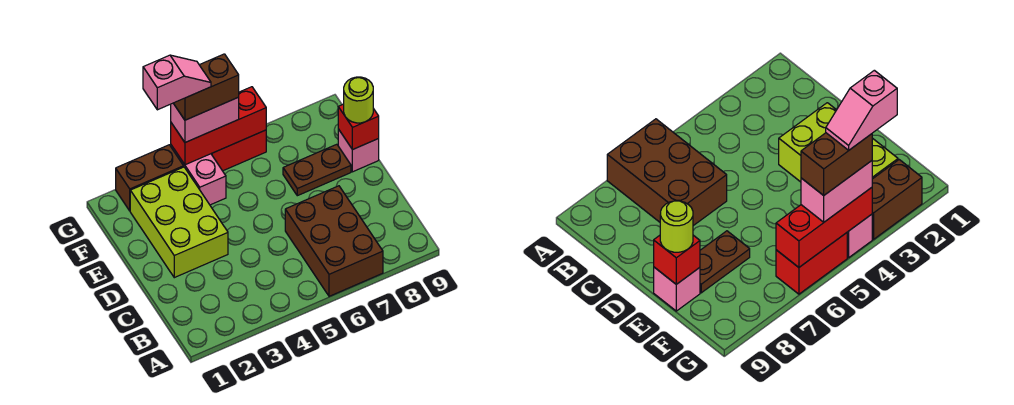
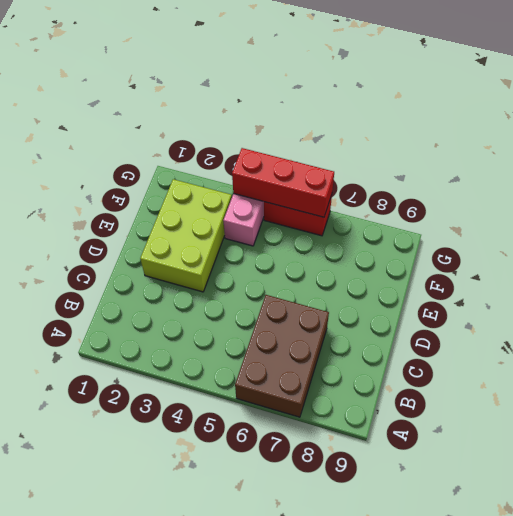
none -> brown 1x2 plate [283,144,351,196]
none -> pink 1x1 brick [338,129,379,172]
none -> brown 1x2 brick [116,145,184,211]

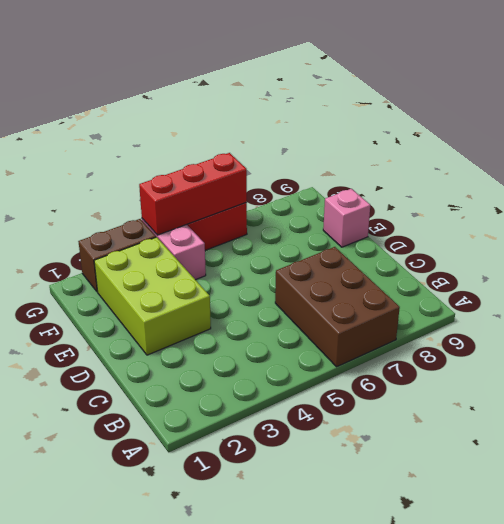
none -> brown 1x2 plate [283,144,351,196]
none -> red 1x1 brick [338,104,379,150]
none -> lime 1x1 round brick [344,77,373,123]

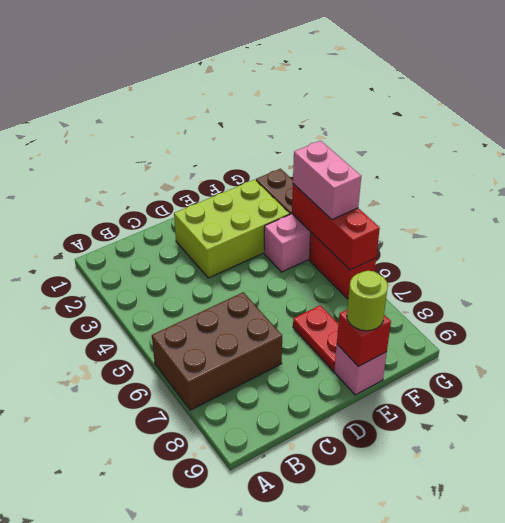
red 1x2 plate [293,305,338,371] -> brown 1x2 plate [283,144,351,196]
none -> brown 1x2 brick [173,54,239,120]
none -> pink 1x2 slope [143,55,211,110]

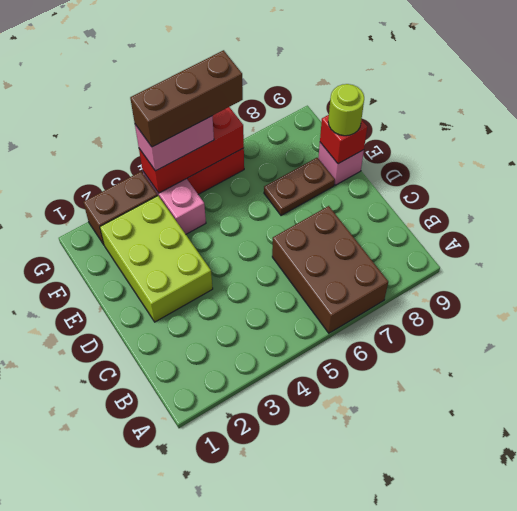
brown 1x3 brick [130,50,243,147] -> brown 1x2 brick [173,54,239,120]
none -> pink 1x2 slope [143,55,211,110]

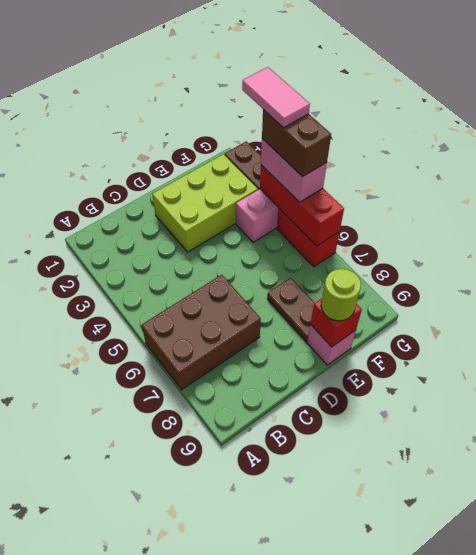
pink 1x2 tile [242,67,310,128] -> pink 1x2 slope [143,55,211,110]

